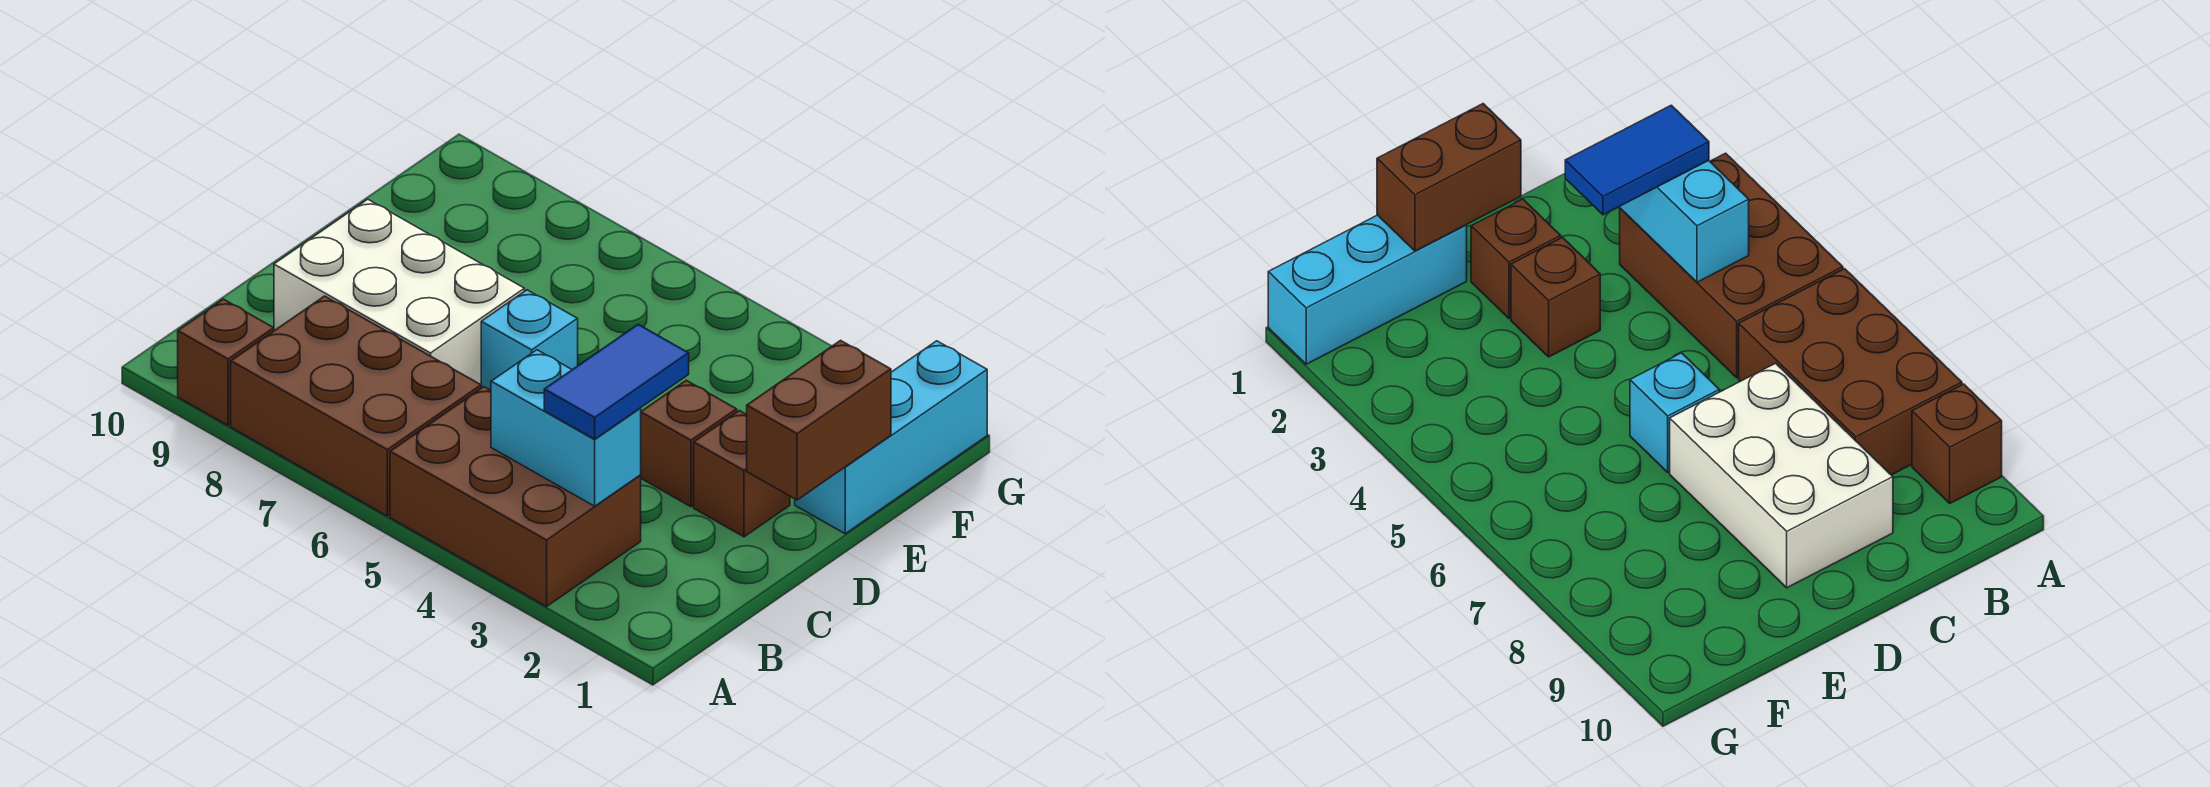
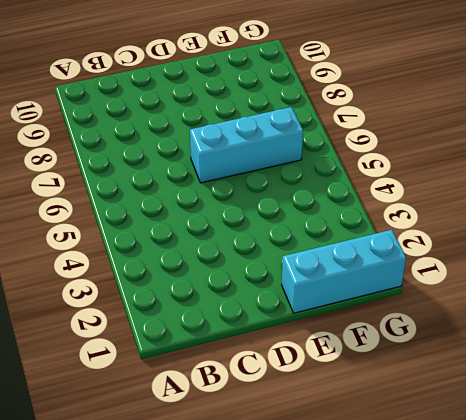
cyan 1x3 brick [190,107,303,183] -> cyan 1x1 brick [481,290,578,390]
none -> brown 2x3 brick [390,387,641,606]
none -> brown 2x3 brick [231,296,481,516]

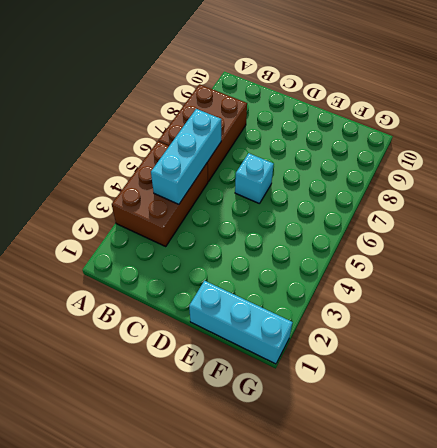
cyan 1x3 brick [151,109,221,204] -> cyan 1x2 brick [491,350,641,506]
none -> brown 1x1 brick [178,299,274,425]
none -> white 2x3 brick [274,199,524,385]

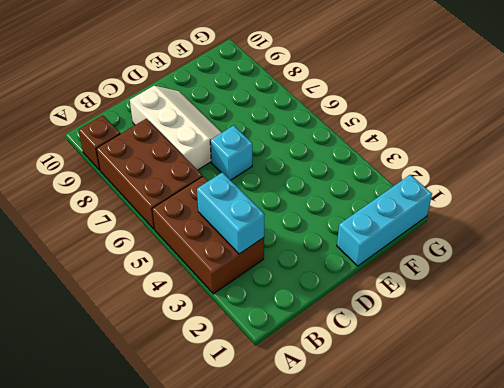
white 2x3 slope [130,86,222,170] -> white 2x3 brick [274,199,524,385]
none -> brown 1x1 brick [694,410,790,537]
none -> brown 1x1 brick [640,380,737,507]

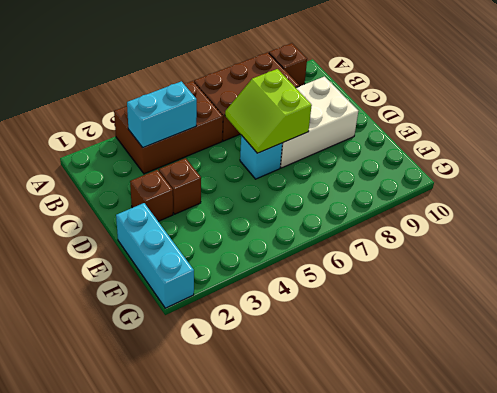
lime 2x2 slope [225,69,312,153] -> none
none -> brown 1x2 brick [747,340,891,500]
none -> blue 1x2 tile [544,324,689,439]

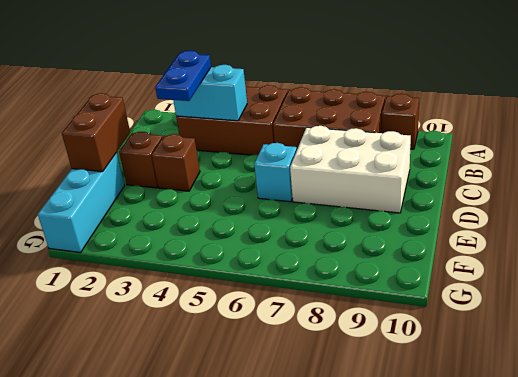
blue 1x2 plate [155,51,211,101] -> blue 1x2 tile [544,324,689,439]

